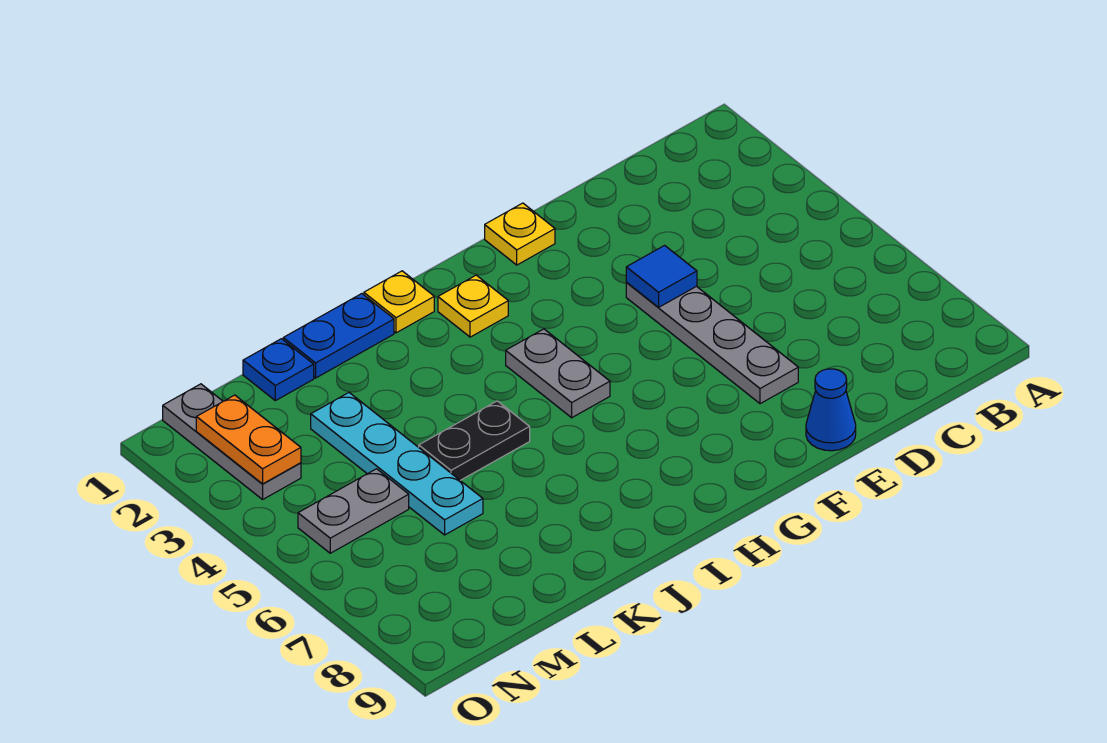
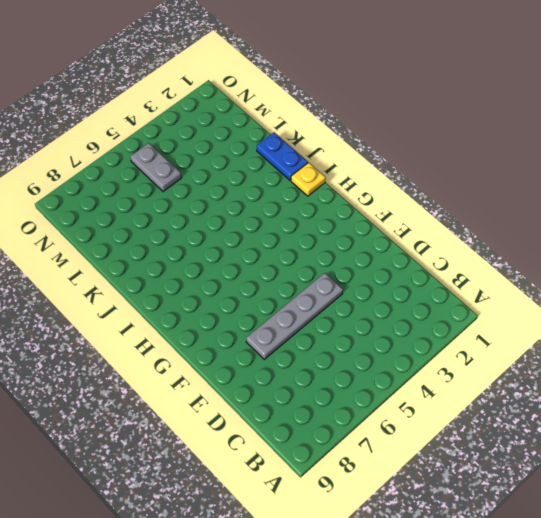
none -> blue 1x1 cone [806,369,856,451]
none -> yellow 1x1 plate [485,203,555,265]
none -> yellow 1x1 plate [438,275,508,337]

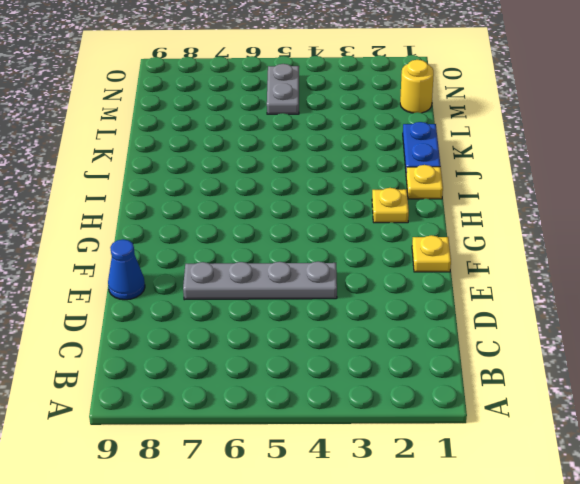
yellow 1x1 round brick [400,60,434,113] -> none
none -> grey 1x2 plate [506,329,610,418]
none -> black 1x2 plate [419,401,530,480]
none -> blue 1x1 plate [243,339,314,401]

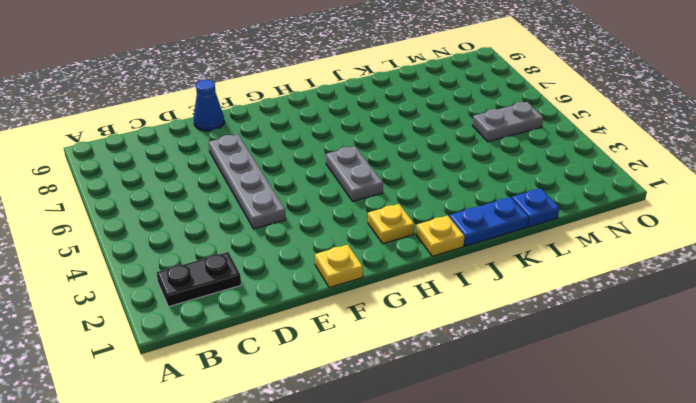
black 1x2 plate [156,252,241,307] -> black 1x2 plate moved to [419,401,530,480]
none -> cyan 1x4 plate [311,393,483,535]
none -> grey 1x3 plate [163,384,301,499]
none -> blue 1x1 tile [626,245,697,307]

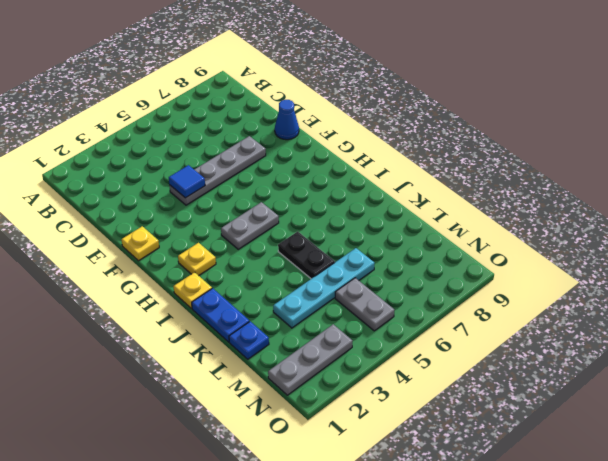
none -> orange 1x2 plate [196,395,301,484]

